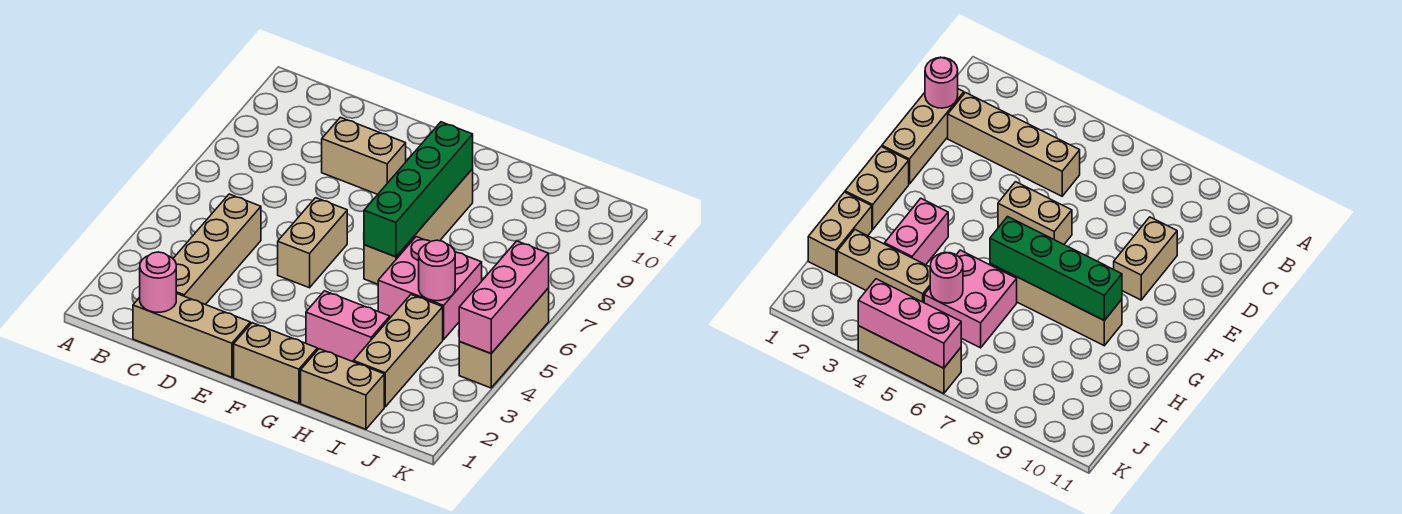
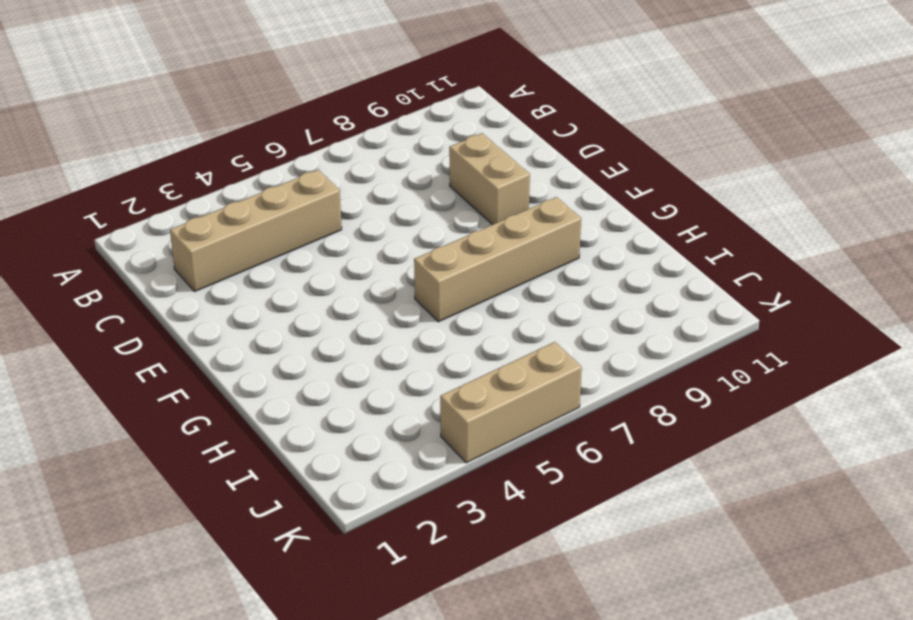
none -> tan 1x3 brick [133,293,250,377]
none -> tan 1x2 brick [278,198,347,288]
none -> tan 1x2 brick [234,323,317,403]

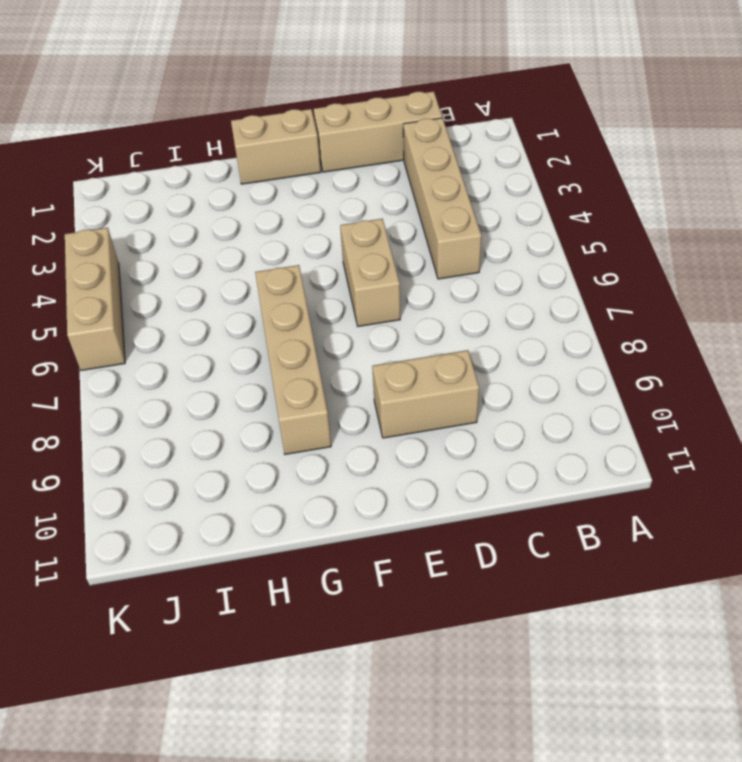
none -> pink 1x2 brick [306,291,390,362]
none -> tan 1x2 brick [301,349,384,429]
none -> pink 2x2 brick [378,237,482,340]

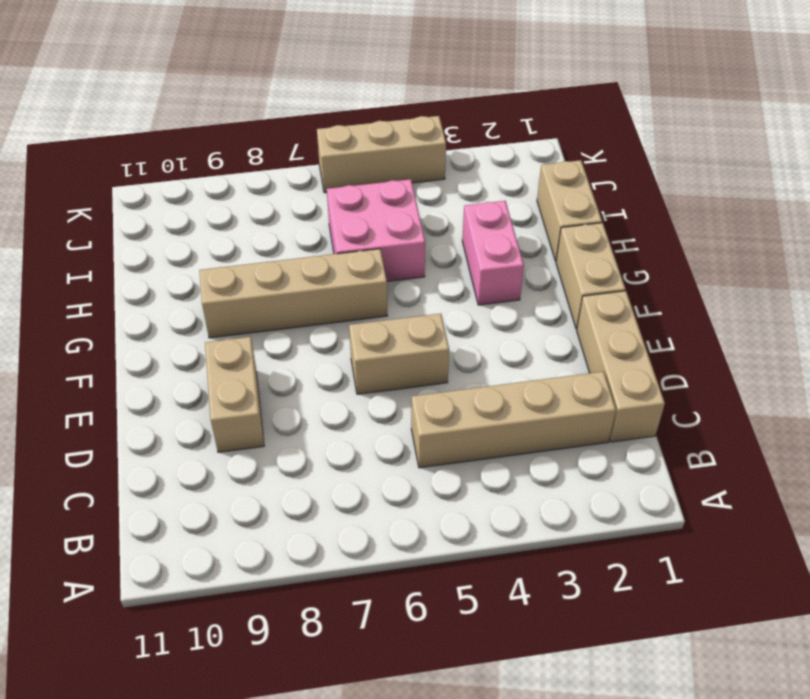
none -> tan 1x3 brick [353,295,443,407]
none -> pink 1x1 round brick [140,252,176,312]
none -> green 1x4 brick [364,122,473,257]

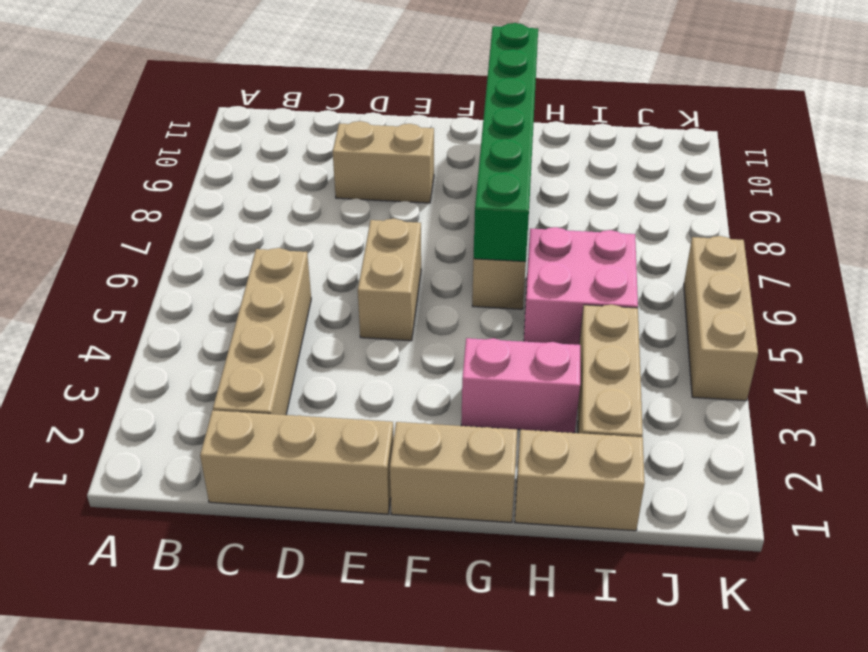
green 1x6 brick [474,23,538,262] -> green 1x4 brick [364,122,473,257]
none -> pink 1x1 round brick [140,252,176,312]
none -> pink 1x1 round brick [419,240,455,301]
none -> pink 1x3 brick [459,241,549,353]

